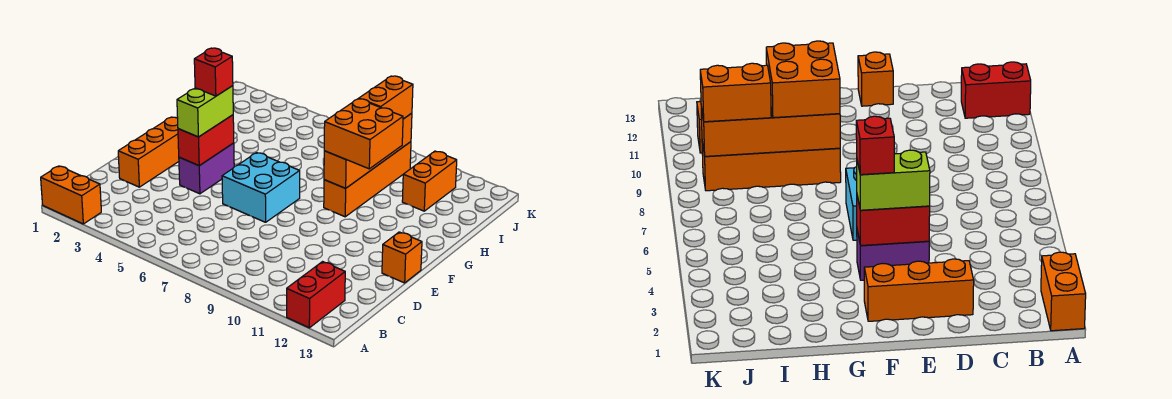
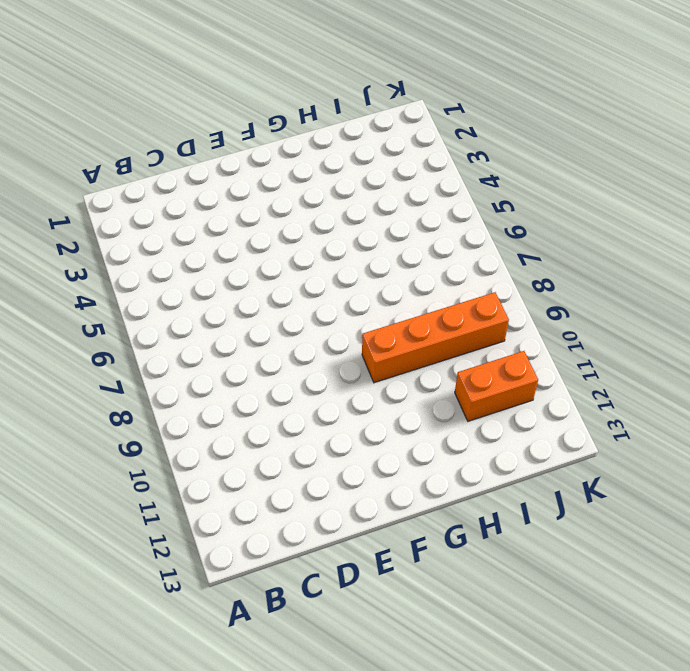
none -> orange 1x2 brick [41,166,101,224]
none -> red 1x2 brick [287,262,345,328]
none -> orange 1x3 brick [118,117,179,187]

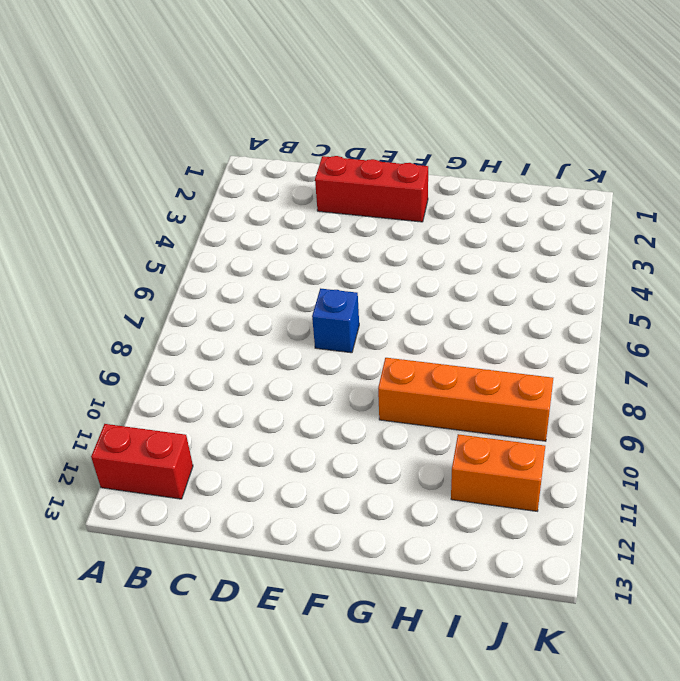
red 1x3 brick [315,156,428,222] -> orange 1x3 brick [118,117,179,187]
blue 1x1 brick [312,288,359,353] -> cyan 2x2 brick [222,153,300,222]
none -> orange 1x2 brick [41,166,101,224]
none -> purple 1x2 brick [179,143,234,194]
none -> orange 1x1 brick [382,232,422,283]

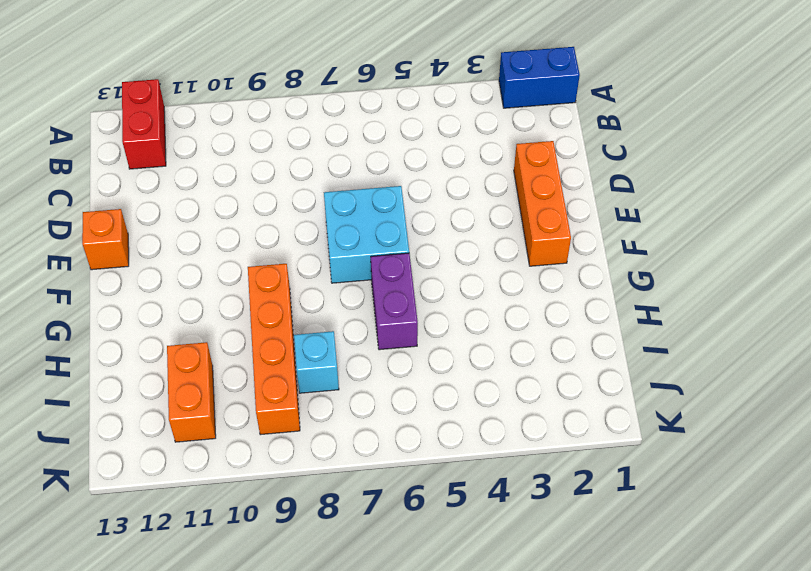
blue 1x2 brick [499,47,580,108] -> orange 1x2 brick [41,166,101,224]
purple 1x2 brick [371,253,418,350] -> purple 1x2 brick moved to [179,143,234,194]
cyan 1x1 brick [294,331,339,393] -> none
none -> red 1x2 brick [178,115,234,166]
none -> orange 1x4 brick [324,113,412,188]
none -> lime 1x2 brick [177,86,233,137]

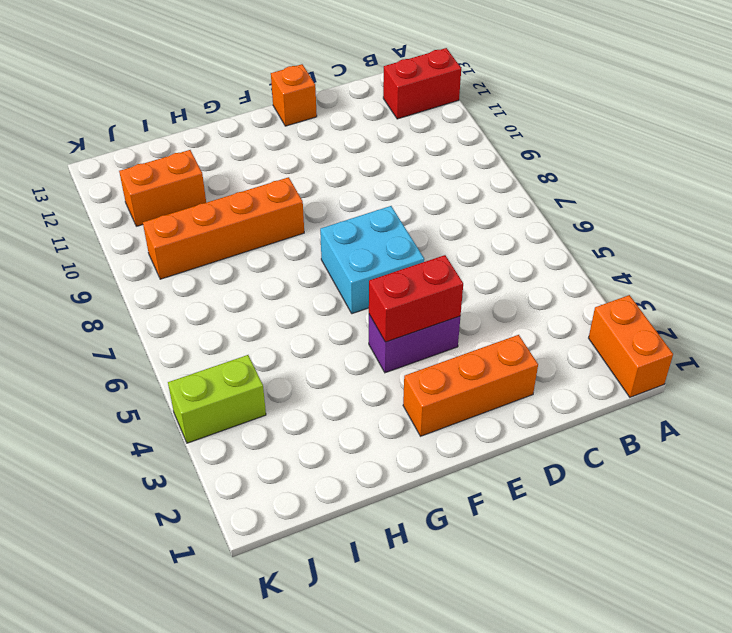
lime 1x2 brick [168,355,266,443] -> lime 1x2 brick moved to [177,86,233,137]
none -> orange 1x4 brick [324,113,412,188]
none -> orange 2x2 brick [324,99,403,169]
none -> orange 1x2 brick [359,76,413,119]

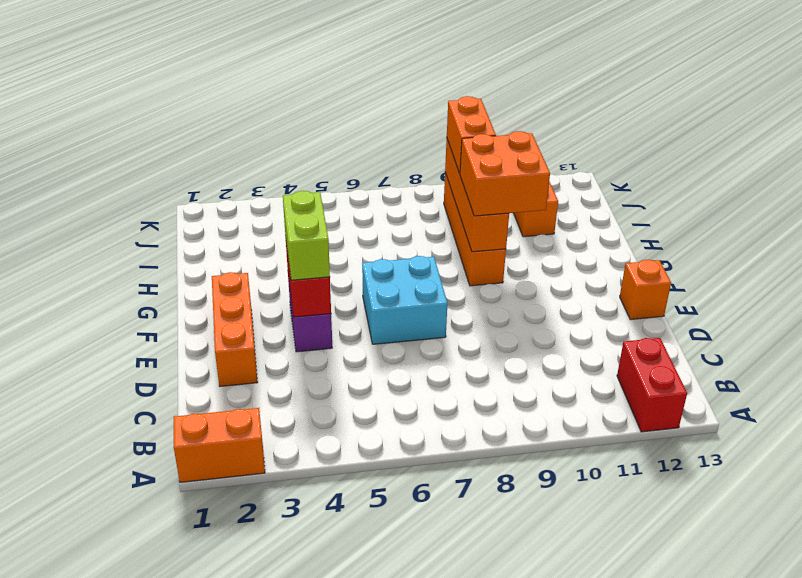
none -> red 1x1 brick [194,48,233,96]

